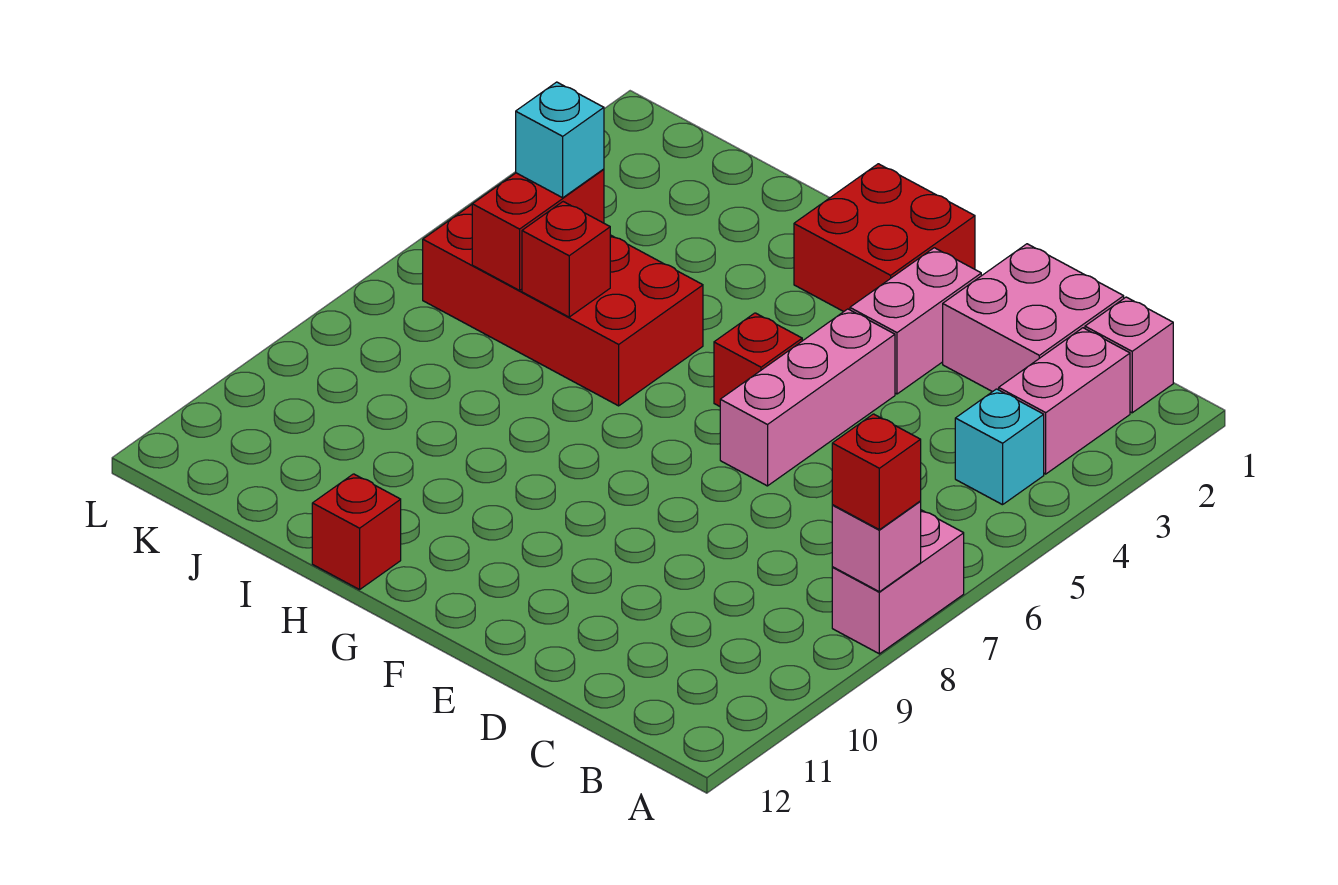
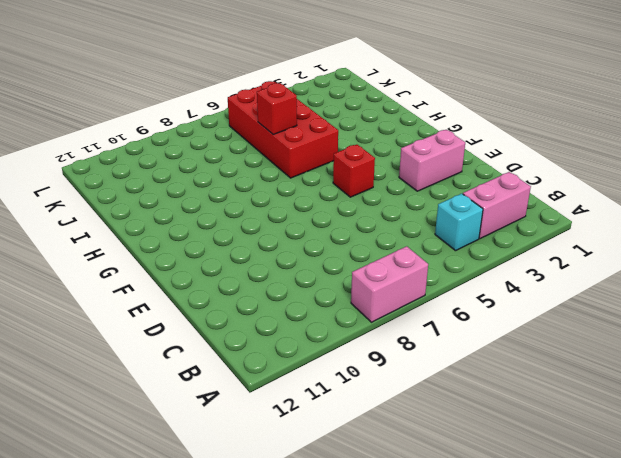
none -> pink 1x1 brick [1085,297,1173,413]
none -> pink 2x2 brick [943,244,1124,392]
none -> pink 1x3 brick [720,309,895,486]

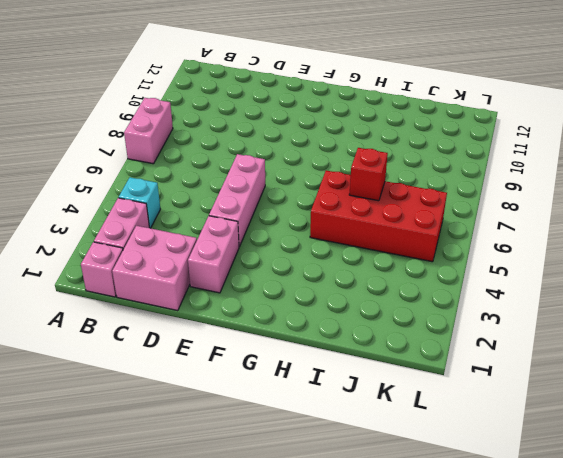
none -> red 2x2 brick [794,164,975,312]
none -> red 1x1 brick [714,313,802,406]
none -> red 1x1 brick [312,474,401,590]

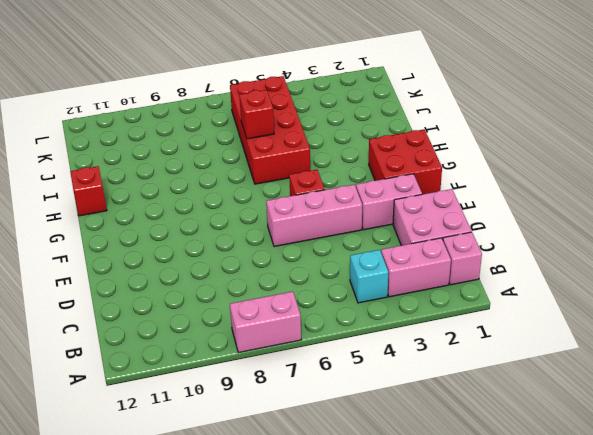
none -> pink 1x1 brick [832,502,921,592]
none -> red 1x2 brick [472,169,604,290]
none -> red 1x1 brick [832,414,921,530]

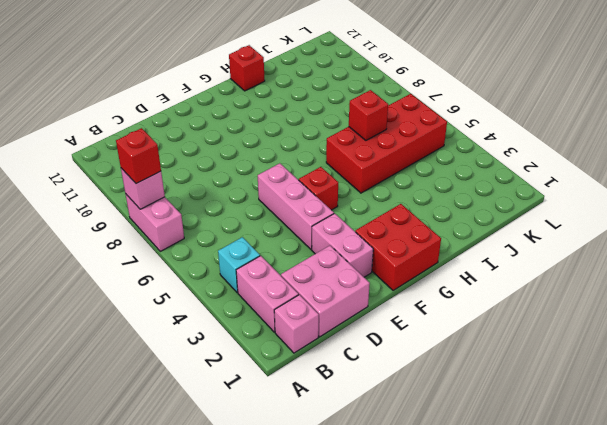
none -> red 1x2 brick [472,169,604,290]
none -> cyan 1x1 brick [516,82,604,198]

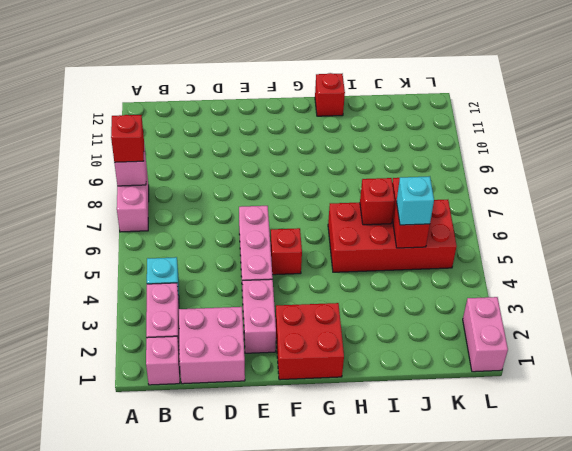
pink 1x2 brick [463,297,508,372] -> none

